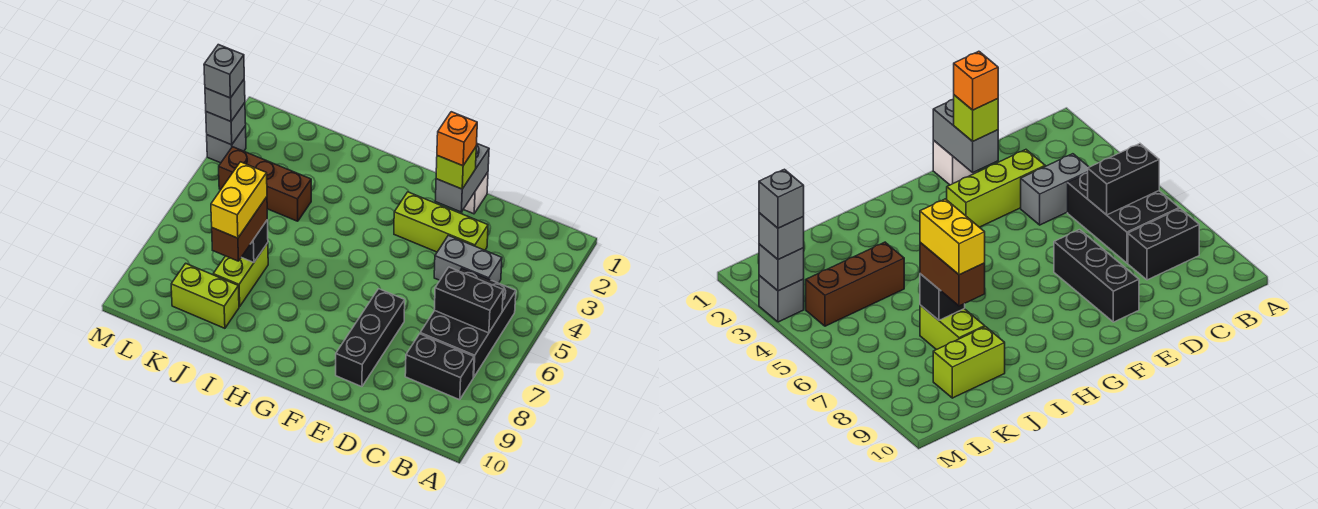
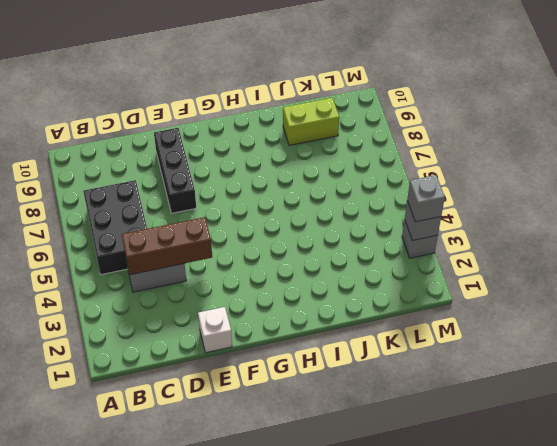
brown 1x3 brick [122,217,212,275] -> brown 1x3 brick moved to [219,147,311,221]
none -> black 1x2 brick [405,334,474,400]
none -> lime 1x3 brick [394,192,488,252]
none -> lime 1x2 brick [213,243,268,307]

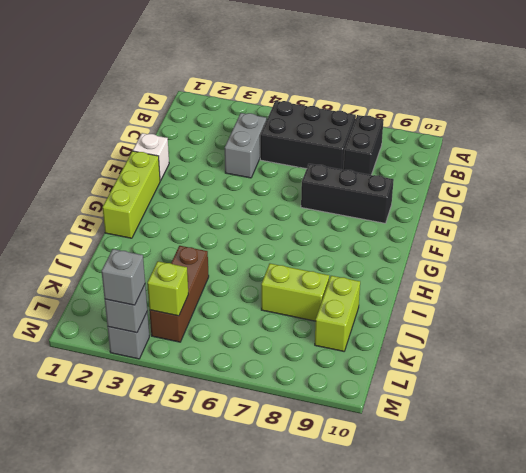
lime 1x3 brick [102,151,160,238] -> lime 1x3 brick moved to [394,192,488,252]
lime 1x1 brick [147,261,188,316] -> lime 1x1 brick moved to [436,147,476,189]
none -> black 1x2 brick [434,267,503,333]
none -> grey 1x2 brick [435,144,489,212]
none -> black 1x1 brick [242,221,268,262]

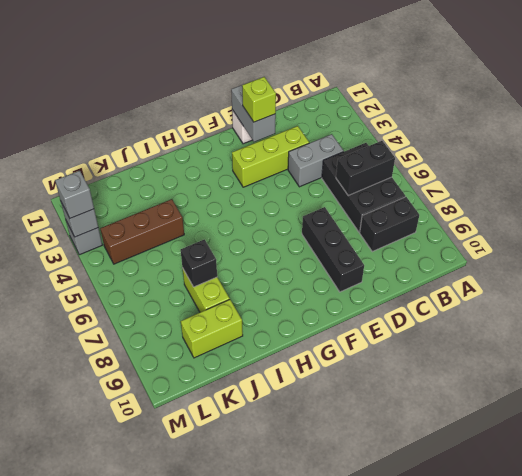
none -> brown 1x2 brick [212,197,267,261]
none -> orange 1x1 brick [437,112,477,166]
none -> yellow 1x2 brick [211,162,267,238]

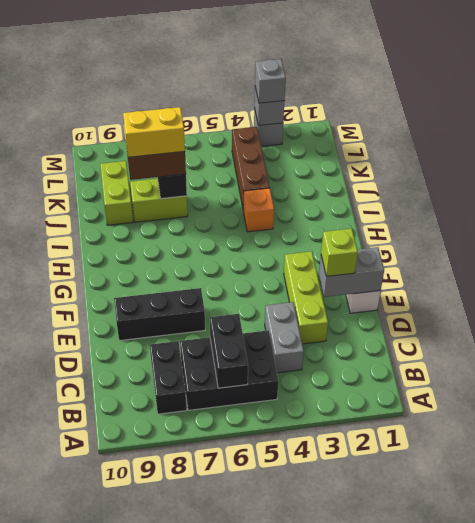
orange 1x1 brick [243,188,274,232] -> orange 1x1 brick moved to [437,112,477,166]
none -> grey 1x1 brick [204,45,244,98]

